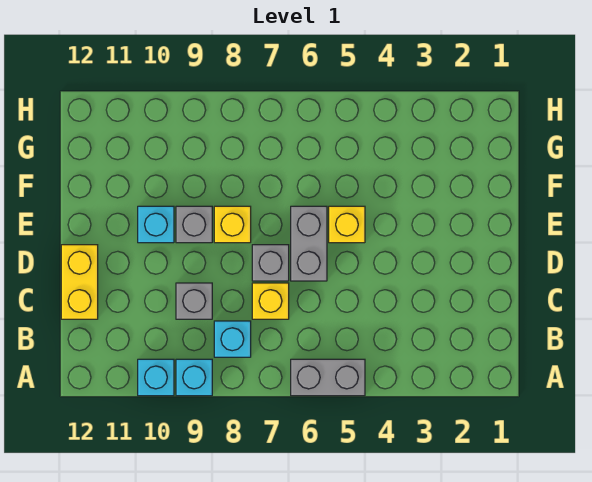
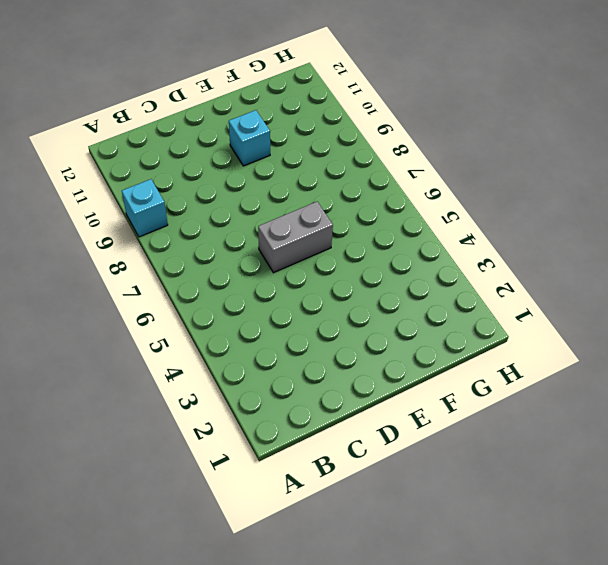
none -> grey 1x2 brick [291,359,365,396]
none -> cyan 1x1 brick [138,359,174,396]
none -> cyan 1x1 brick [214,321,251,357]

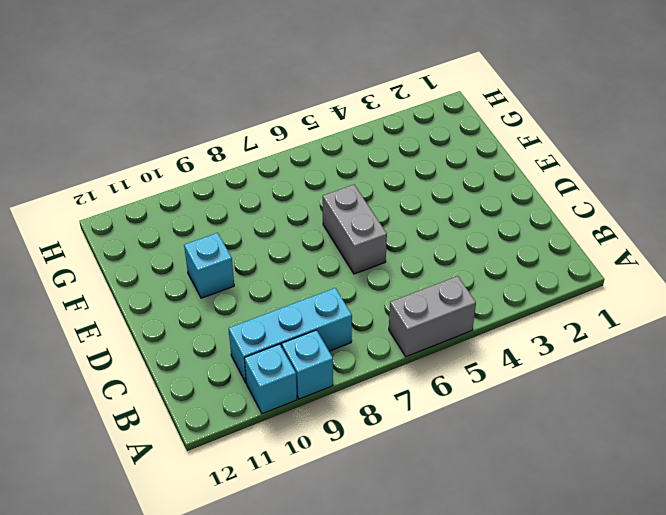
cyan 1x3 brick [228,288,352,383] -> cyan 1x1 brick [214,321,251,357]
none -> yellow 1x1 brick [252,283,289,319]
none -> grey 1x1 brick [176,283,212,319]
none -> yellow 1x2 brick [61,245,98,319]

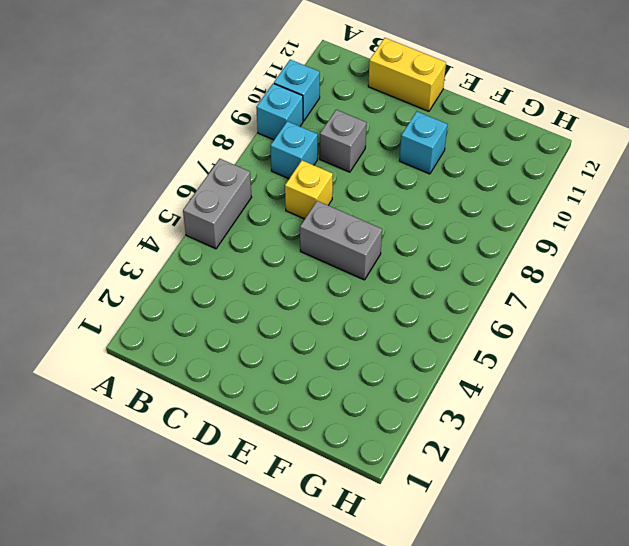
none -> grey 1x1 brick [252,245,289,281]
none -> yellow 1x1 brick [329,206,365,243]
none -> yellow 1x1 brick [214,206,251,243]

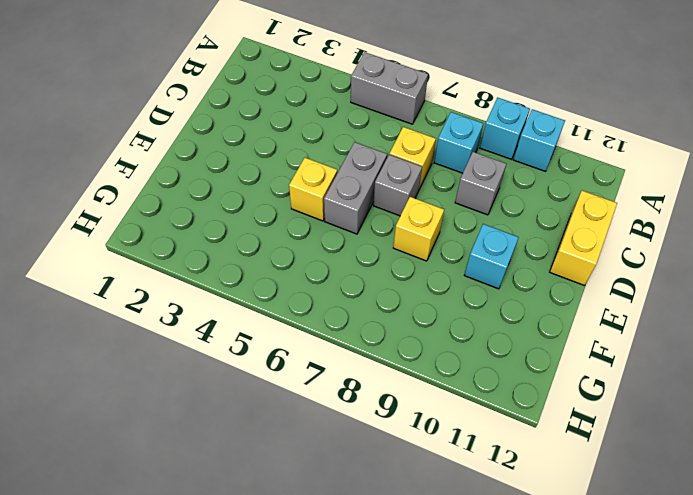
none -> grey 1x1 brick [176,206,212,243]

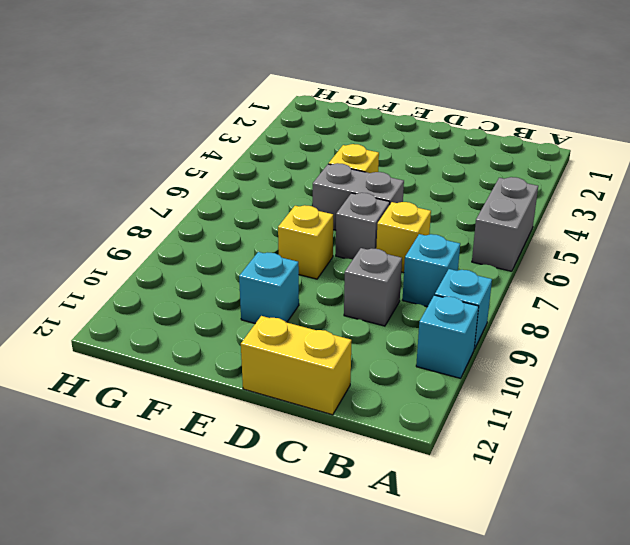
none -> grey 1x1 brick [176,206,212,243]

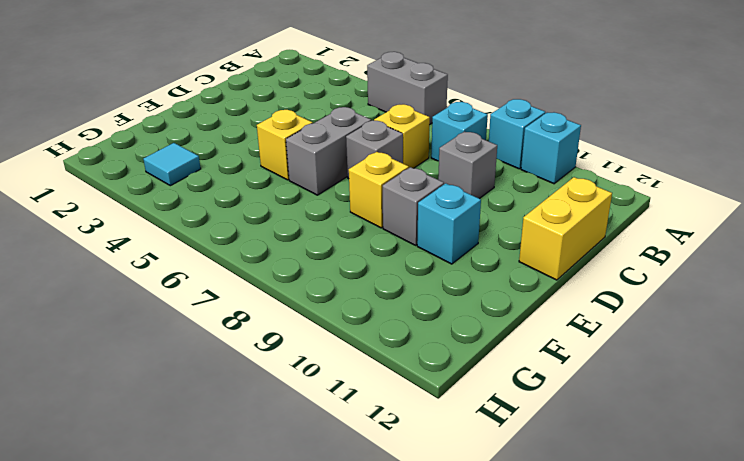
cyan 1x1 tile [143,143,201,186] -> none

